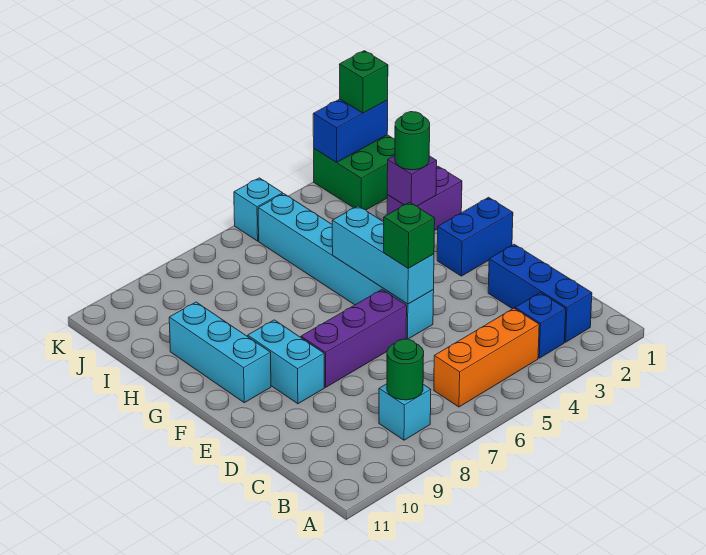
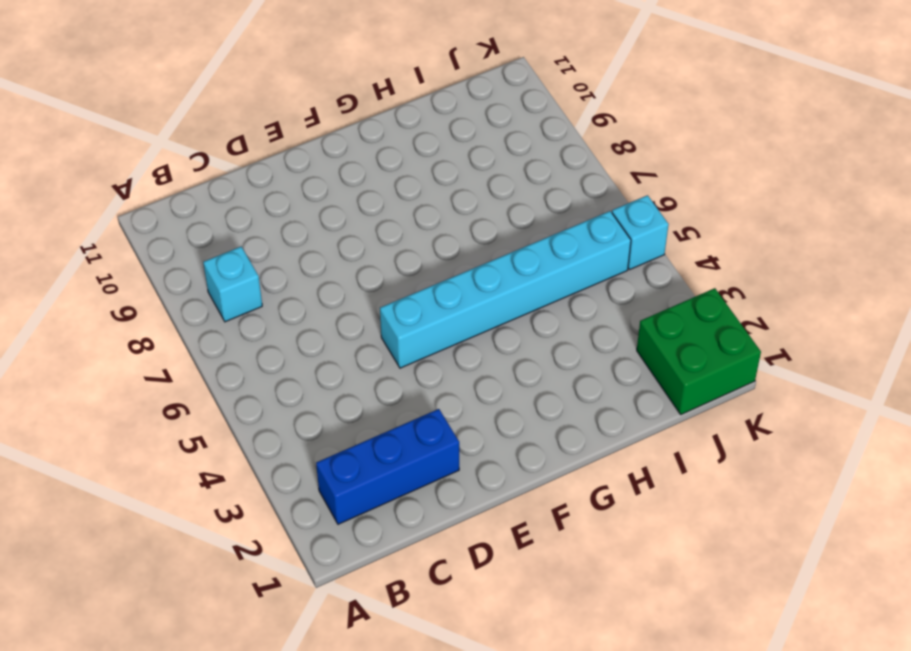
none -> blue 1x1 brick [515,293,566,358]
none -> orange 1x3 brick [434,308,539,407]
none -> purple 1x3 brick [301,290,407,387]

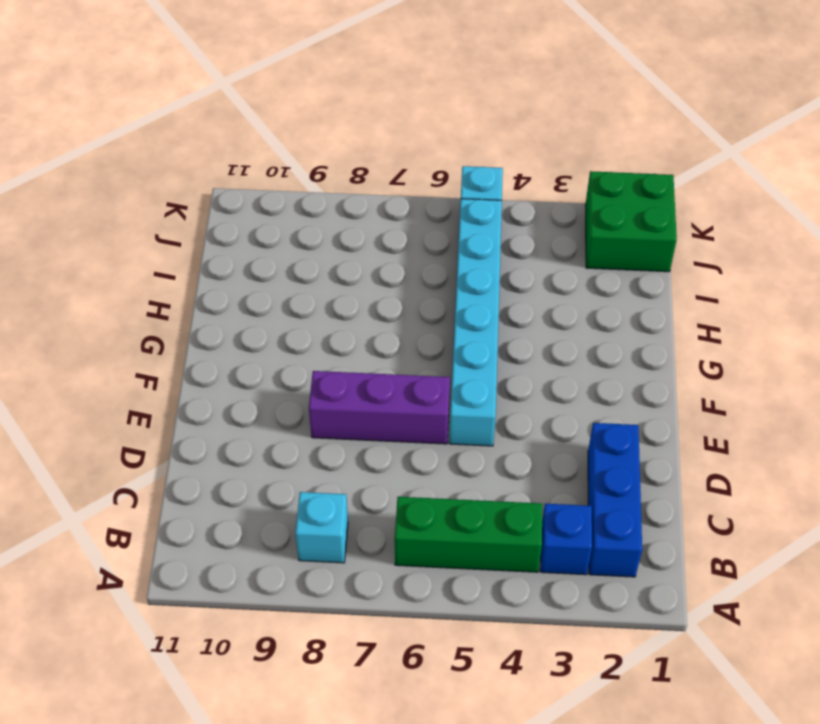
green 1x3 brick [395,497,542,572] -> orange 1x3 brick [434,308,539,407]
none -> cyan 1x2 brick [248,320,324,404]
none -> blue 1x2 brick [437,197,513,276]
none -> cyan 1x3 brick [169,302,271,403]

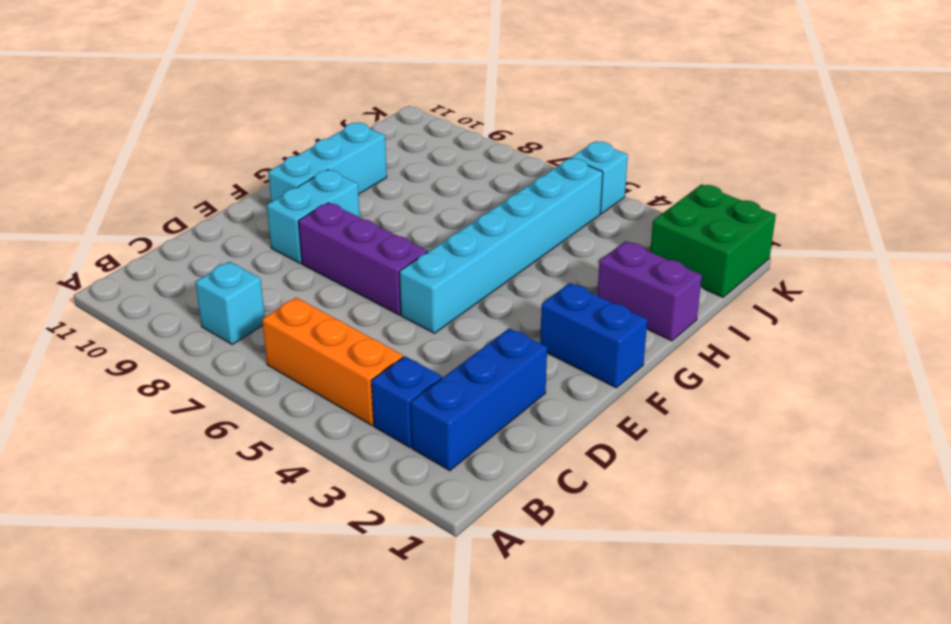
none -> green 1x1 round brick [387,339,424,400]
none -> cyan 1x3 brick [332,206,434,304]
none -> purple 1x1 brick [387,156,437,206]

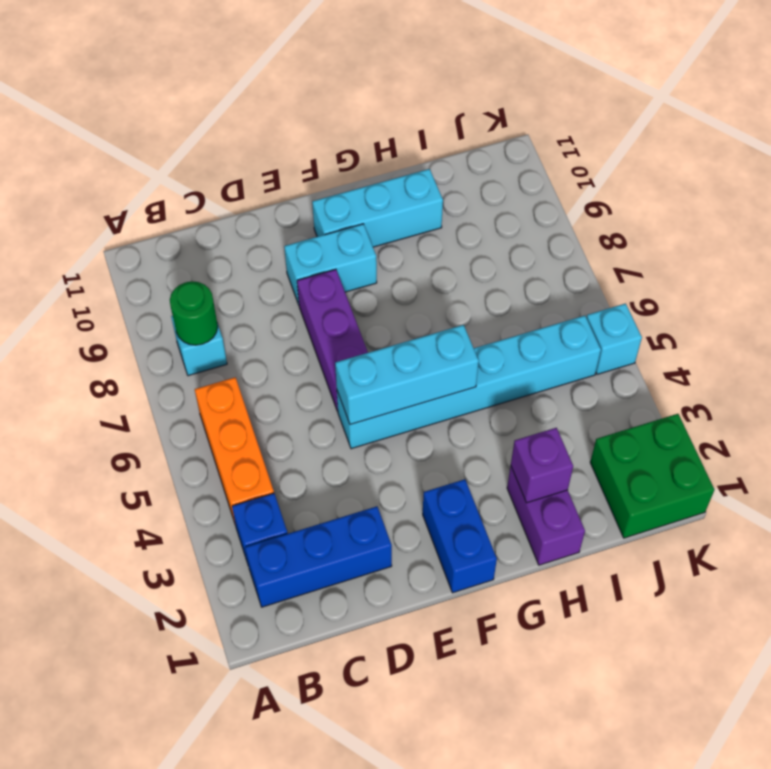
none -> blue 1x2 brick [313,99,388,162]
none -> green 1x1 brick [384,202,435,268]
none -> green 1x1 round brick [395,112,430,170]

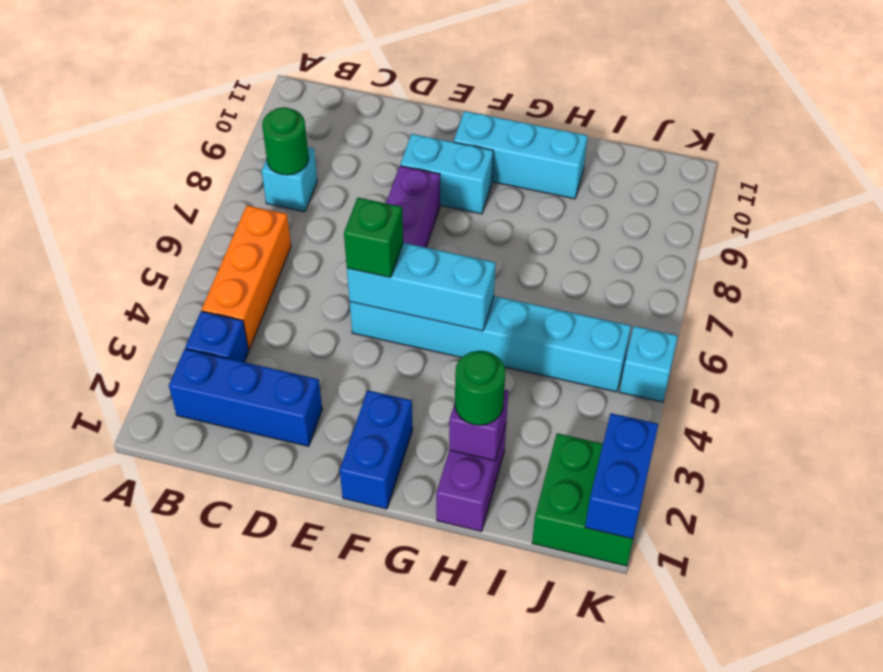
none -> green 1x1 brick [339,51,388,113]

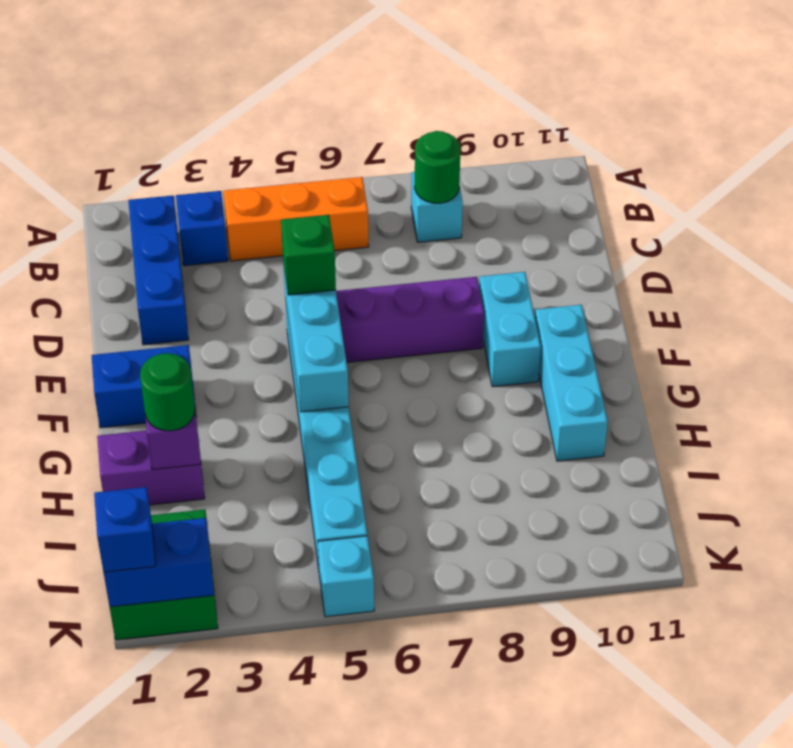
blue 1x1 brick [94,487,156,572] -> green 1x1 brick [339,51,388,113]

